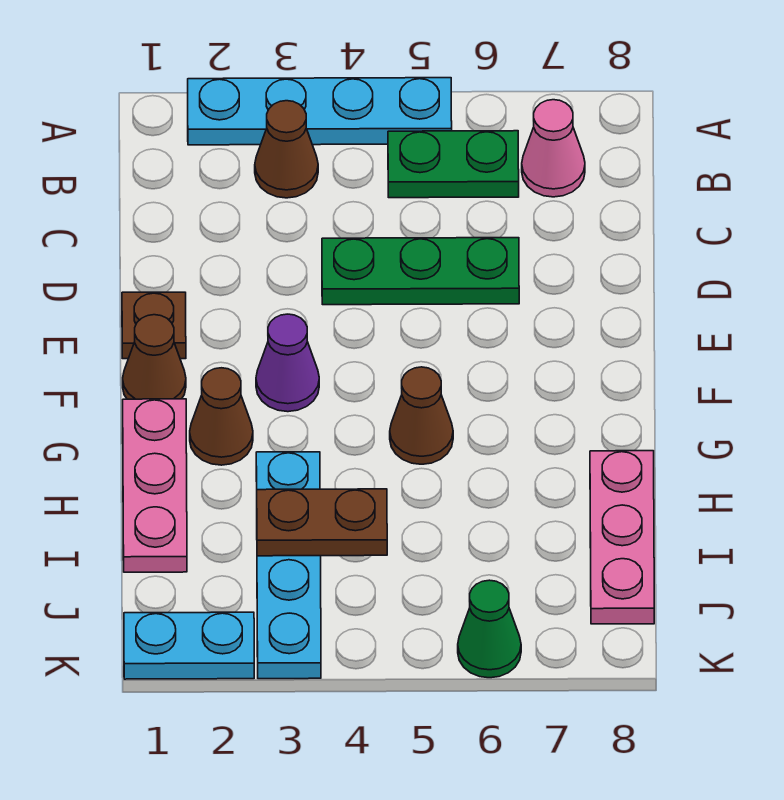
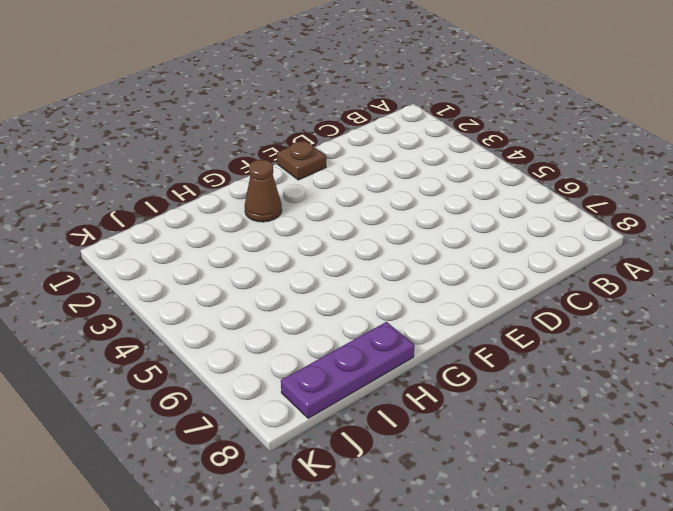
purple 1x3 plate [281,322,414,418] -> pink 1x3 plate [590,451,654,624]
none -> cyan 1x4 plate [188,78,452,145]
none -> brown 1x1 cone [255,101,318,198]
none -> green 1x2 plate [388,131,519,198]

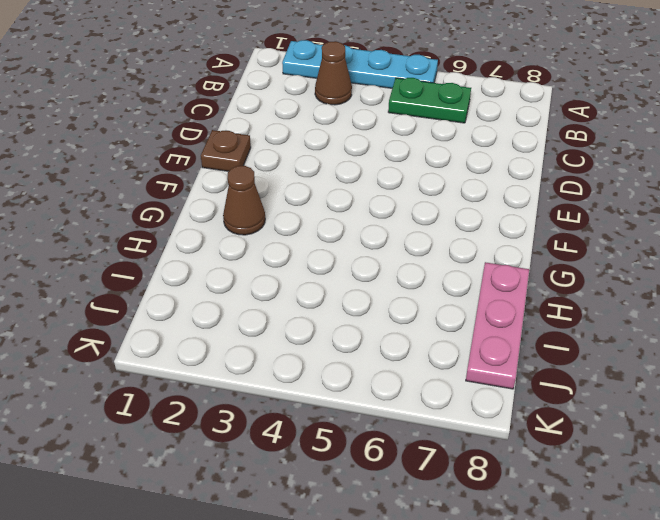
none -> pink 1x1 cone [522,100,585,197]
none -> green 1x3 plate [322,238,519,305]
none -> brown 1x1 cone [123,315,186,399]

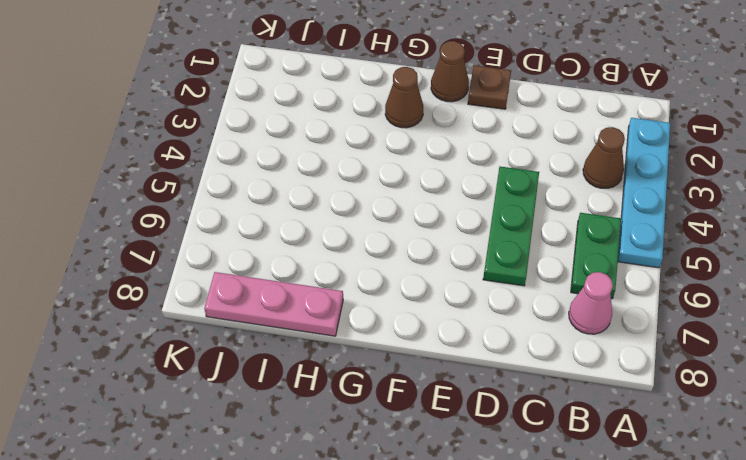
none -> purple 1x1 cone [256,314,319,412]
none -> pink 1x3 plate [123,399,187,572]
none -> brown 1x1 cone [390,367,453,464]

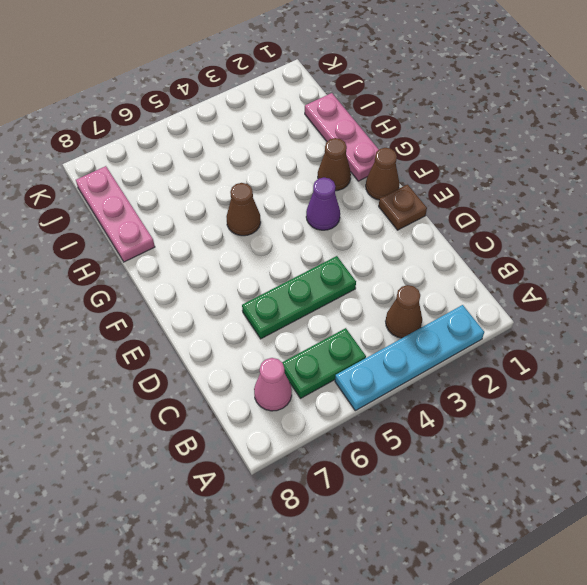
none -> cyan 1x4 plate [256,452,321,679]
none -> cyan 1x2 plate [124,612,254,679]
none -> green 1x1 cone [458,580,521,678]

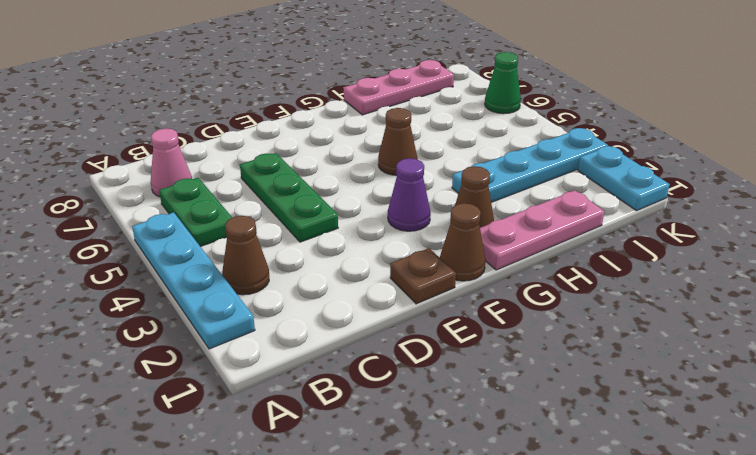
none -> brown 1x2 plate [257,489,387,556]

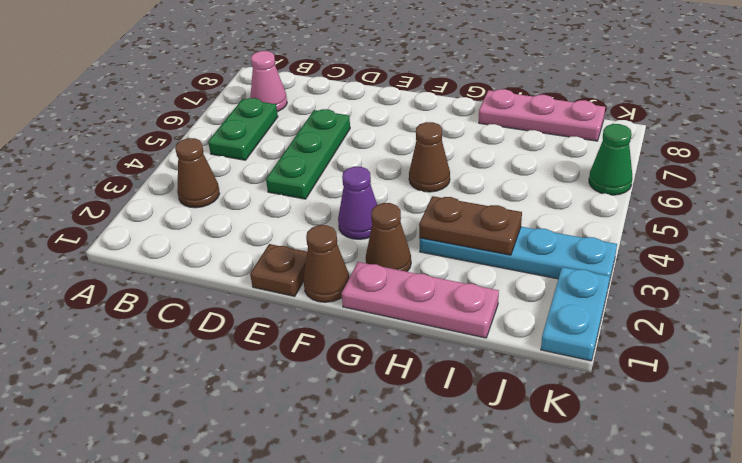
brown 1x2 plate [419,196,522,255] -> brown 1x2 plate turned to [257,489,387,556]
none -> cyan 1x4 plate [188,78,452,145]

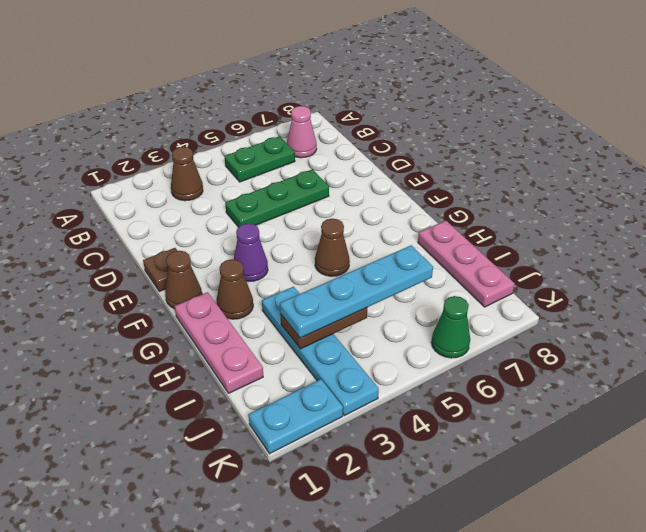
cyan 1x4 plate [280,245,433,338] -> cyan 1x4 plate moved to [188,78,452,145]

